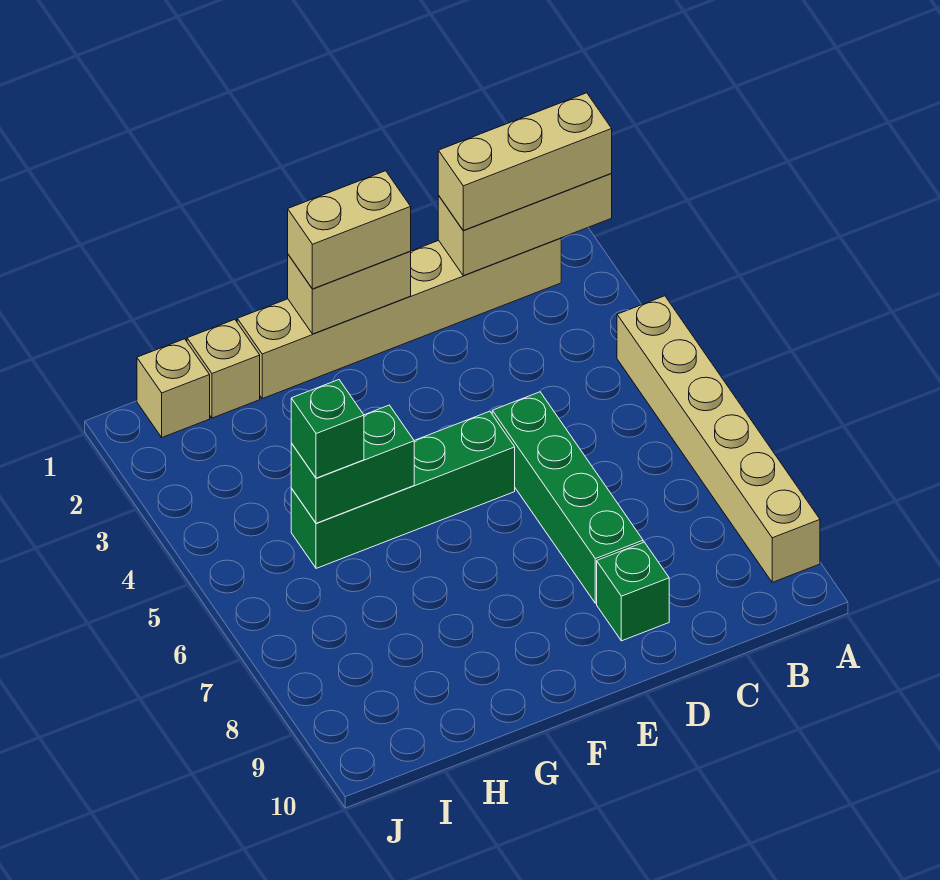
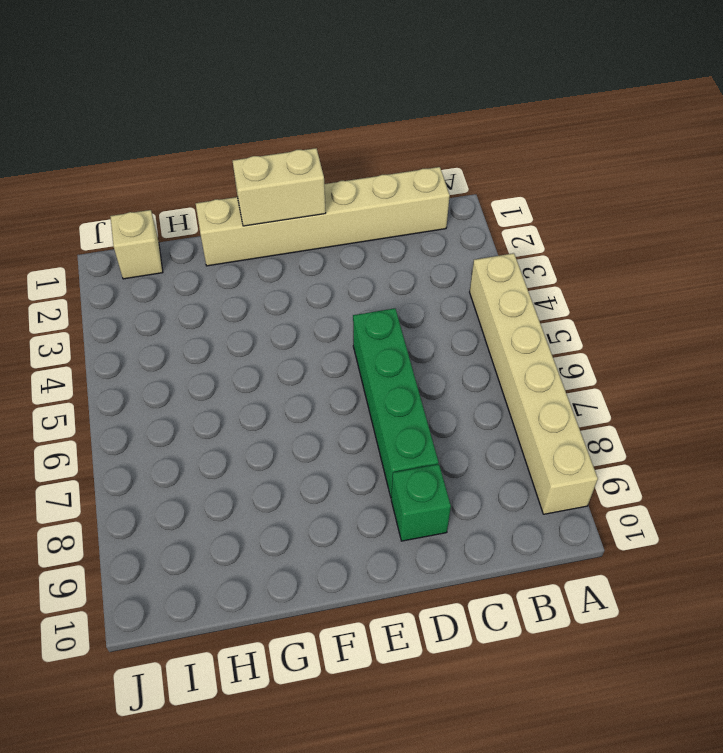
none -> green 1x4 brick [291,411,515,568]
none -> tan 1x1 brick [187,320,260,418]
none -> tan 1x3 brick [438,173,612,276]

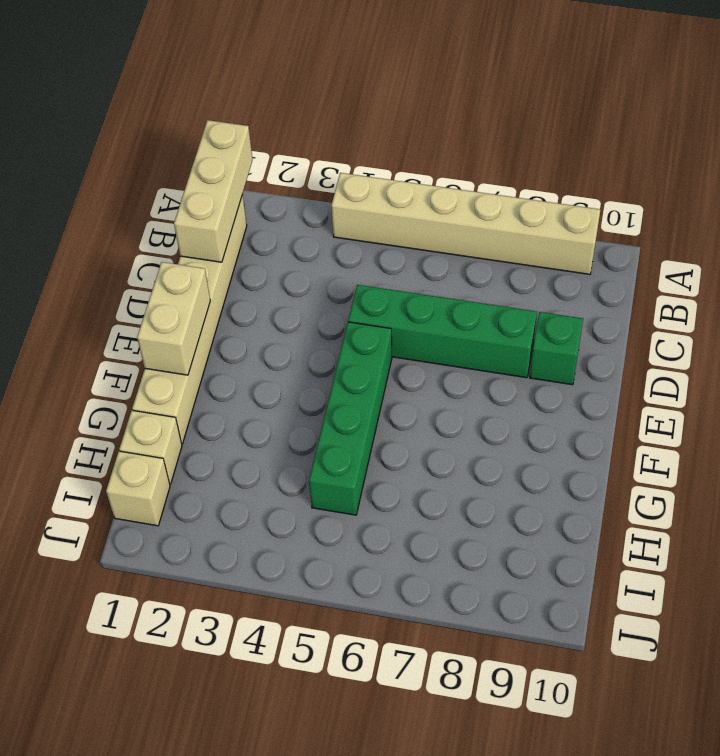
none -> green 1x2 brick [291,405,414,523]
none -> tan 1x3 brick [438,93,612,230]
none -> tan 1x2 brick [288,171,411,289]

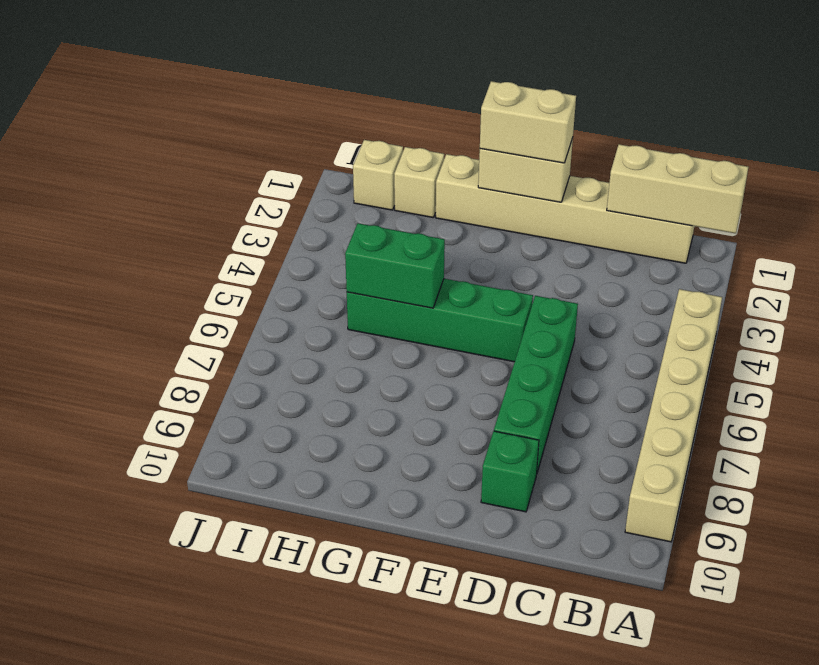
none -> tan 1x3 brick [438,93,612,230]
none -> green 1x1 brick [291,380,364,478]

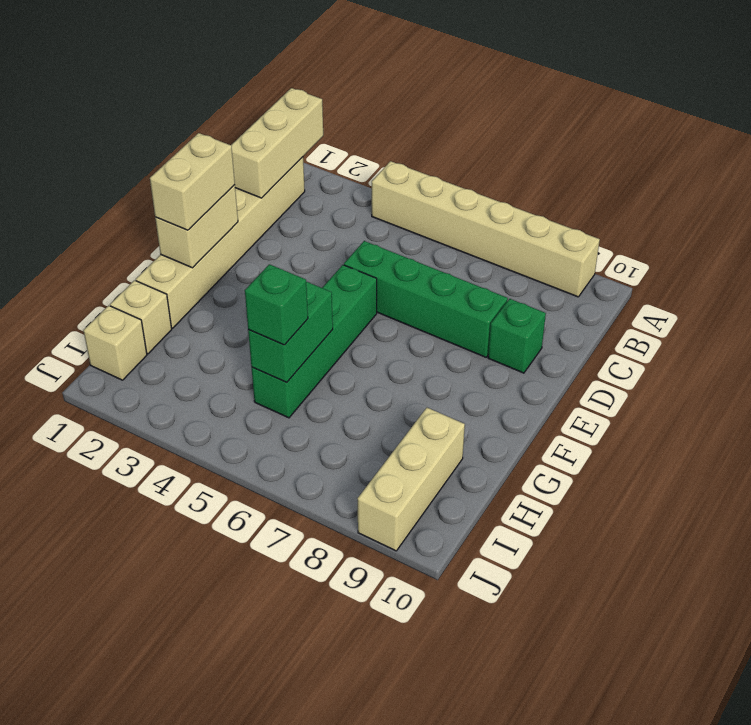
tan 1x3 brick [358,408,465,551] -> tan 1x3 brick moved to [438,93,612,230]

